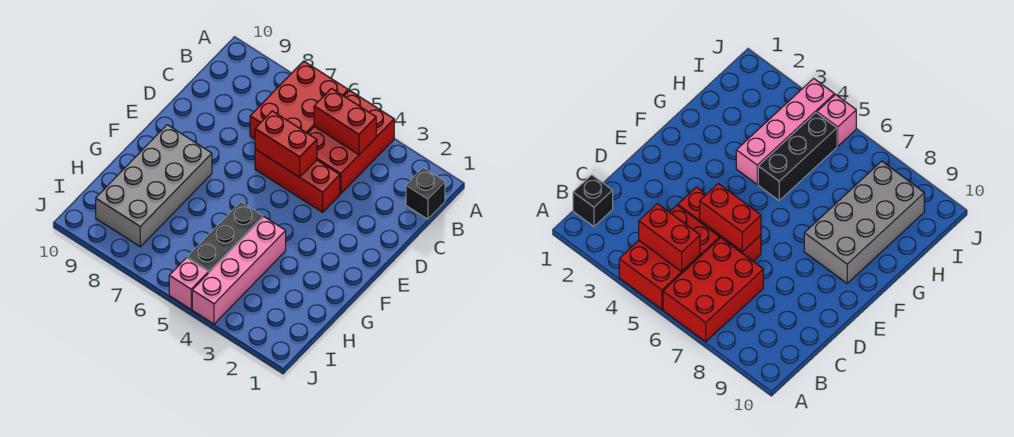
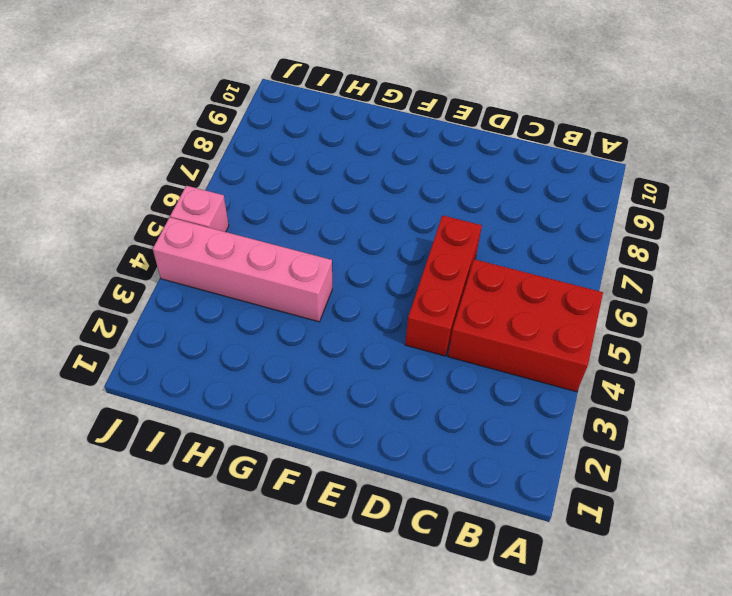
none -> red 2x3 brick [250,61,348,139]
none -> black 1x1 brick [406,168,445,219]

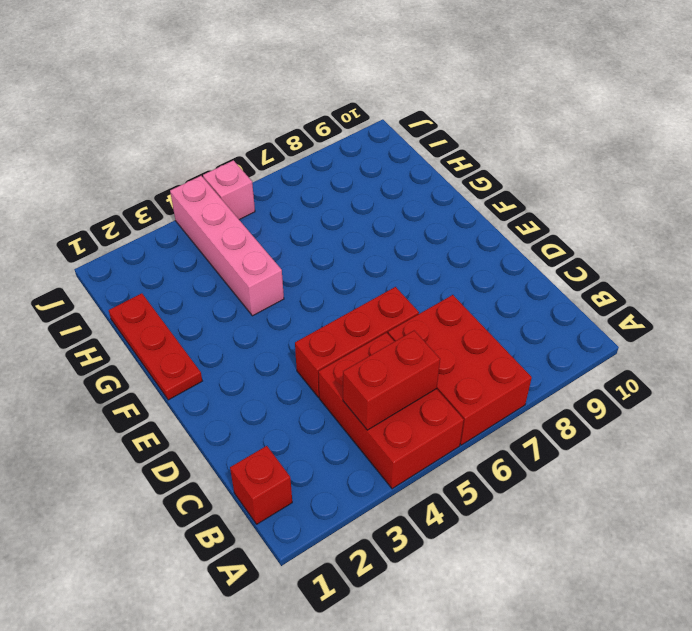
red 1x1 brick [230,446,292,524] -> black 1x1 brick [406,168,445,219]
red 1x3 plate [109,293,202,400] -> none
none -> grey 2x4 brick [96,125,212,247]
none -> black 1x3 brick [187,202,263,273]

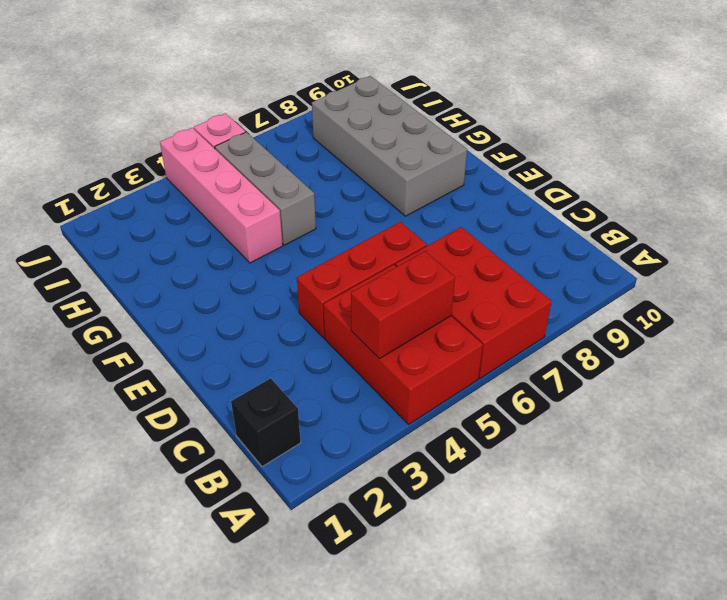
grey 1x3 brick [215,132,316,245] -> black 1x3 brick [187,202,263,273]
none -> red 1x2 brick [255,111,317,177]

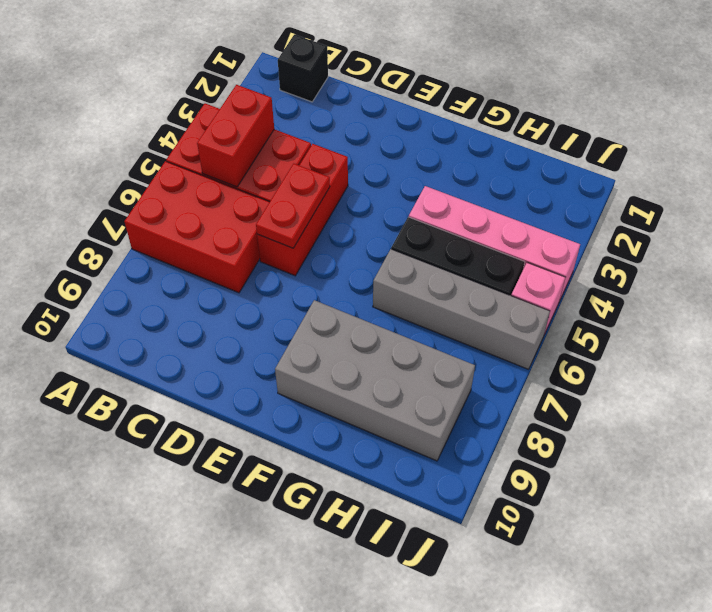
red 1x2 plate [256,164,330,248] -> red 1x2 brick [255,111,317,177]
grey 1x4 brick [373,249,550,369] -> none

